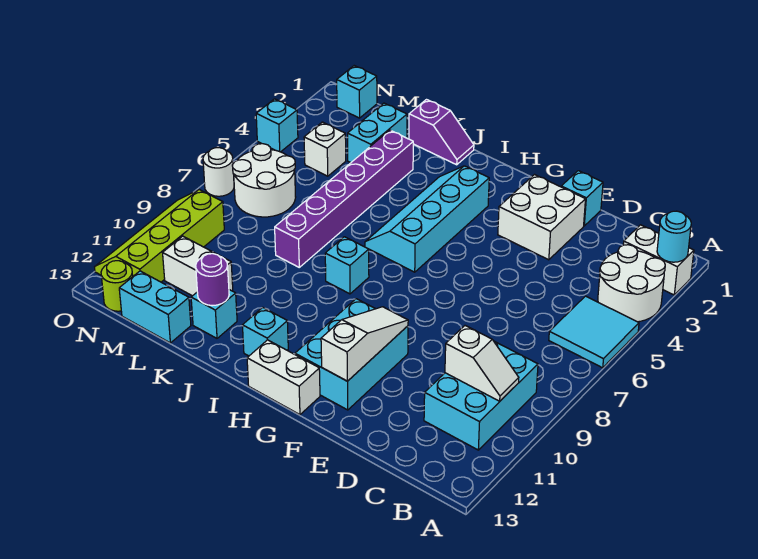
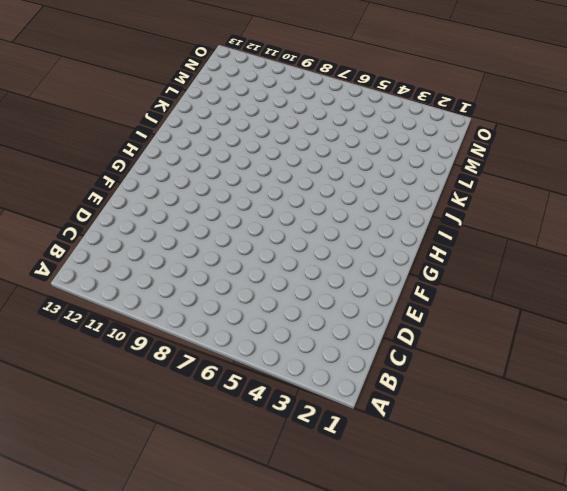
none -> white 1x2 brick [623,225,694,295]
none -> white 2x2 round brick [598,245,665,322]
none -> cyan 2x2 tile [549,296,639,368]

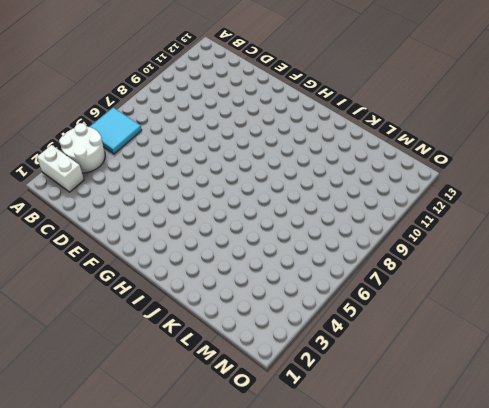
none -> cyan 2x3 brick [424,342,538,450]
none -> cyan 1x1 brick [561,171,603,226]
none -> white 2x2 brick [498,175,586,260]

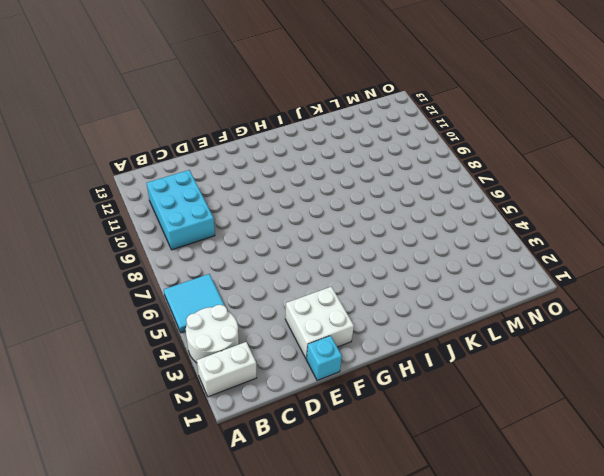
none -> cyan 2x3 brick [295,299,408,410]
none -> white 1x2 brick [247,340,320,415]
none -> cyan 2x4 slope [365,166,489,272]

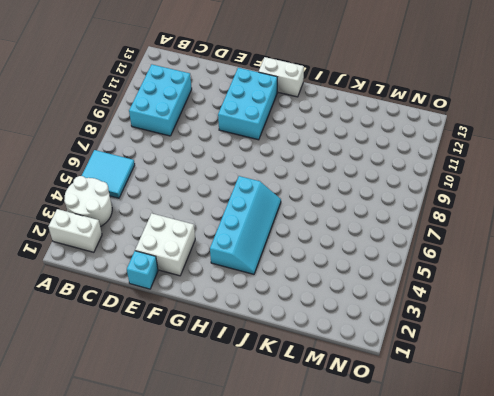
none -> cyan 1x1 brick [325,237,369,294]
none -> cyan 1x1 brick [242,307,288,356]
none -> purple 1x2 slope [409,100,474,165]

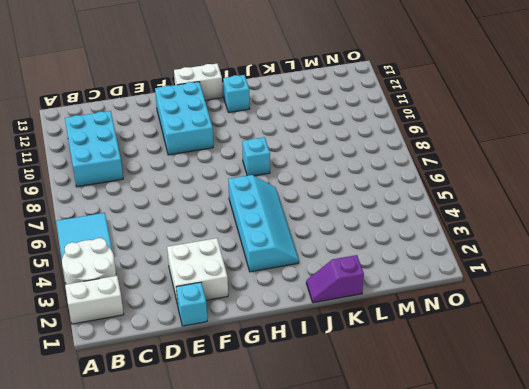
none -> purple 1x6 brick [275,130,413,267]
none -> cyan 1x1 brick [191,290,237,338]
none -> cyan 1x2 brick [348,103,407,163]

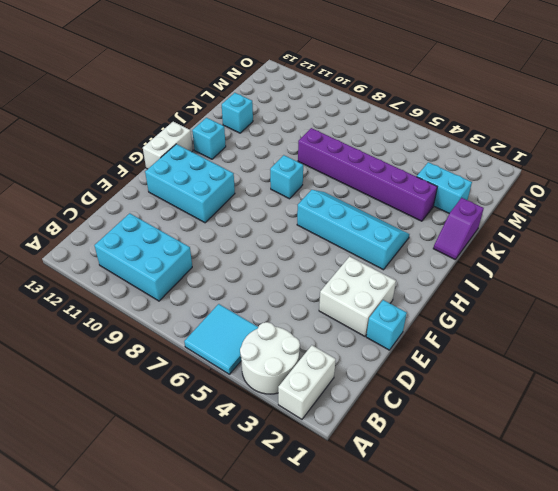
none -> white 1x2 brick [163,236,233,296]
none -> cyan 1x2 brick [119,271,191,343]
none -> white 1x1 brick [304,122,346,176]

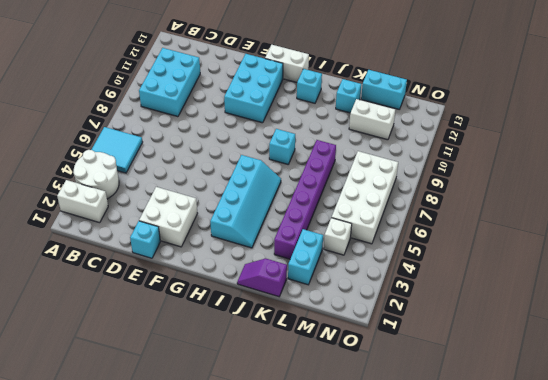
white 2x4 brick [332,151,398,244] -> white 2x2 round brick [232,144,296,217]
none -> cyan 1x1 brick [337,66,377,118]
none -> lime 2x4 slope [95,190,224,282]
none -> lime 1x1 round brick [101,261,133,311]

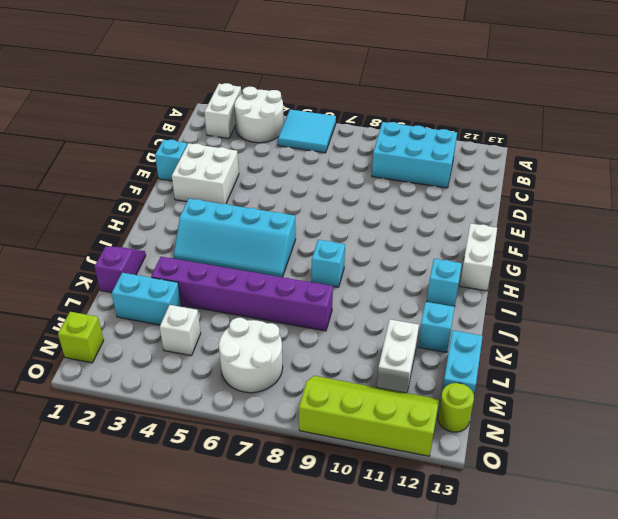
lime 1x1 brick [58,312,104,363] -> cyan 1x1 brick [337,66,377,118]
lime 2x4 slope [299,376,439,456] -> lime 2x4 slope turned to [95,190,224,282]
none -> cyan 2x3 brick [295,299,408,410]
none -> cyan 1x1 brick [256,99,298,152]
none -> white 1x1 round brick [203,148,234,196]

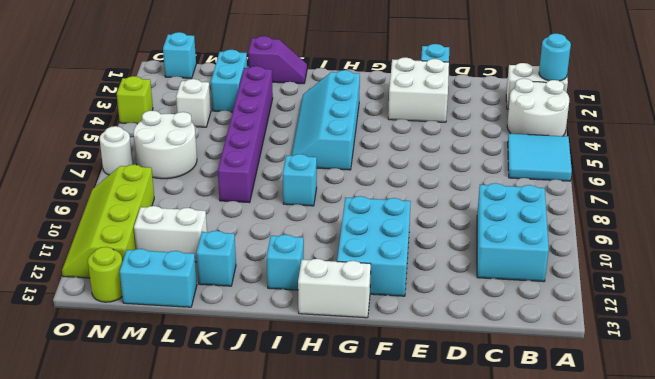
lime 1x1 brick [117,76,153,124] -> cyan 1x1 brick [256,99,298,152]
none -> white 1x2 slope [445,326,519,401]
none -> white 1x3 slope [321,307,408,381]
none -> purple 1x1 round brick [196,254,229,306]

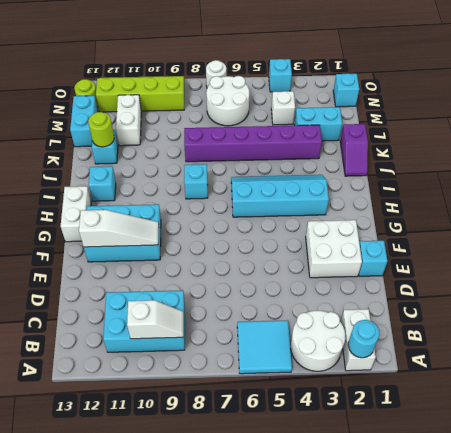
white 1x2 slope [127,300,183,339] -> white 1x2 slope turned to [445,326,519,401]
lime 1x1 round brick [88,112,114,147] -> purple 1x1 round brick [196,254,229,306]

